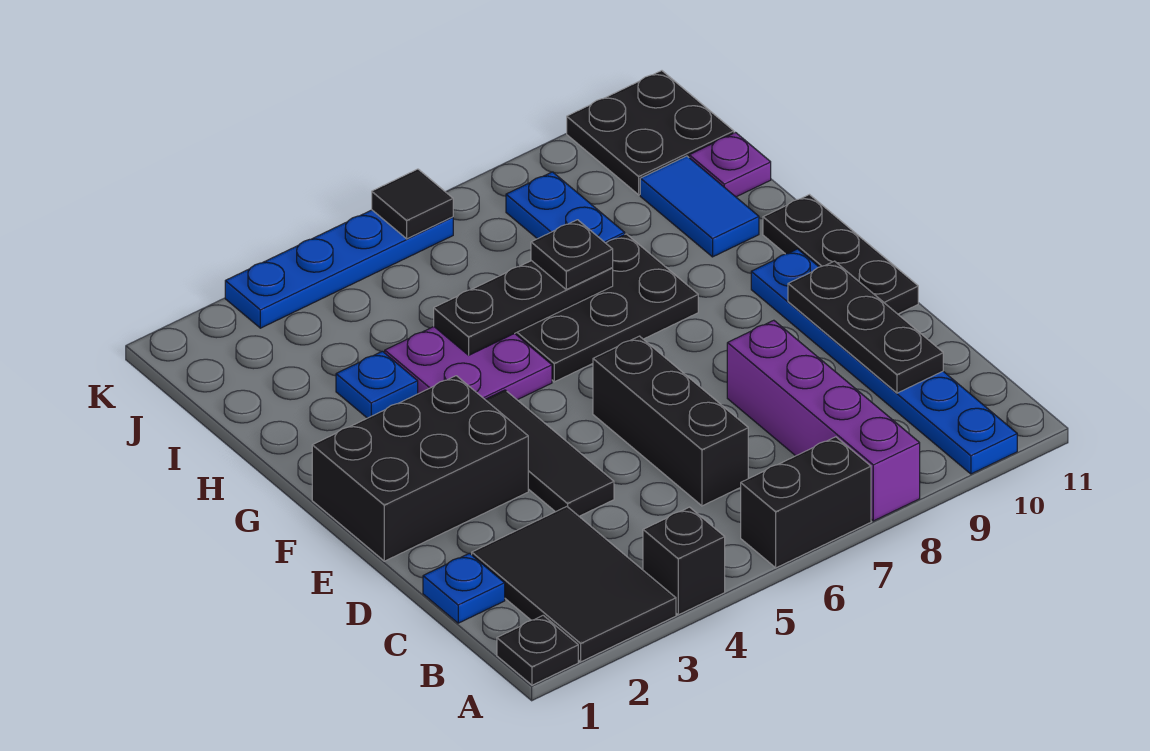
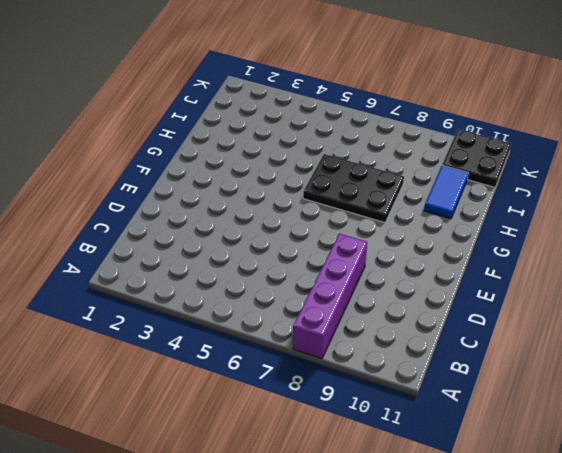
none -> black 1x1 plate [497,615,578,685]
none -> black 2x3 tile [472,507,676,662]
none -> black 1x1 brick [643,507,725,615]

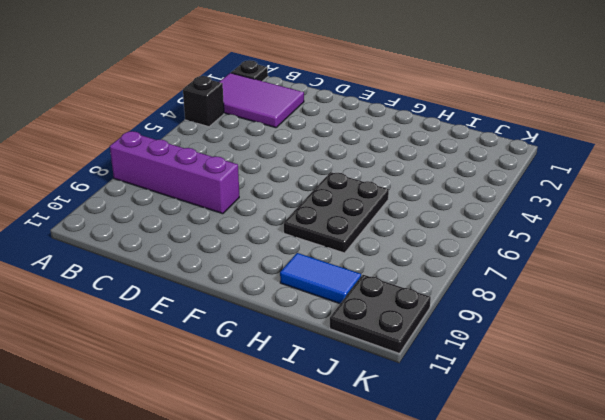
purple 2x3 tile [220,73,304,128] -> black 2x3 tile [472,507,676,662]
none -> black 1x2 brick [741,437,871,568]
none -> blue 1x6 plate [751,249,1017,474]
none -> blue 1x1 plate [423,553,505,623]

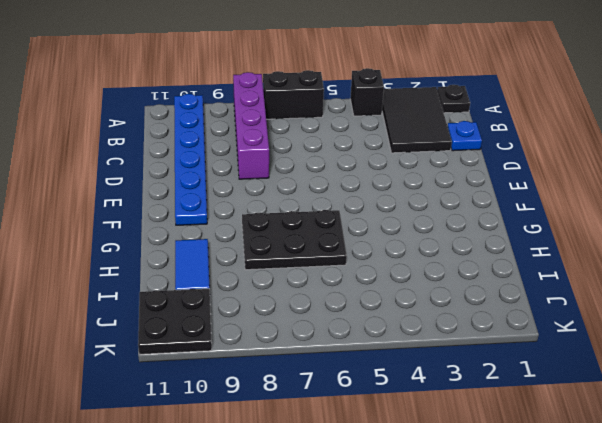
none -> black 1x3 brick [593,336,748,506]
none -> black 1x3 tile [485,390,614,516]
none -> black 2x3 brick [312,376,528,561]

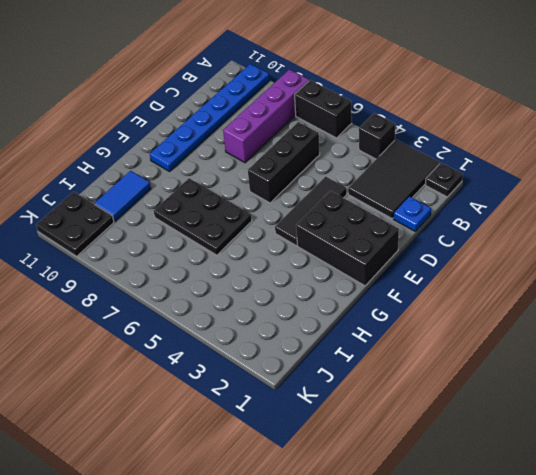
none -> black 1x3 plate [763,195,918,314]
none -> purple 2x2 plate [385,327,552,400]
none -> blue 1x1 plate [336,351,418,418]

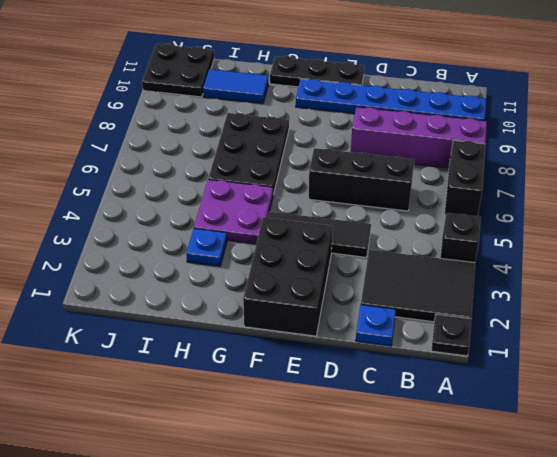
none -> blue 1x2 plate [506,172,625,243]
none -> purple 1x1 plate [689,133,771,197]
none -> blue 1x4 plate [225,210,453,328]

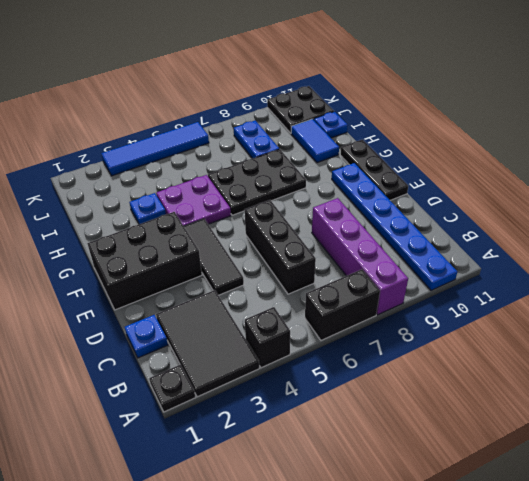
blue 1x1 plate [314,112,348,138] -> purple 1x1 plate [689,133,771,197]
blue 1x4 tile [101,122,209,176] -> blue 1x4 plate [225,210,453,328]
none -> black 1x3 plate [788,261,943,393]
none -> black 1x3 plate [434,261,613,355]
none -> black 1x1 tile [372,169,453,239]

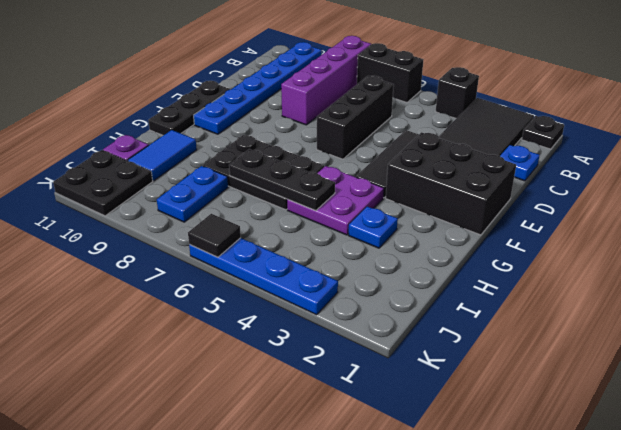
none -> black 1x3 plate [788,261,943,393]
none -> black 1x1 plate [531,220,613,289]

